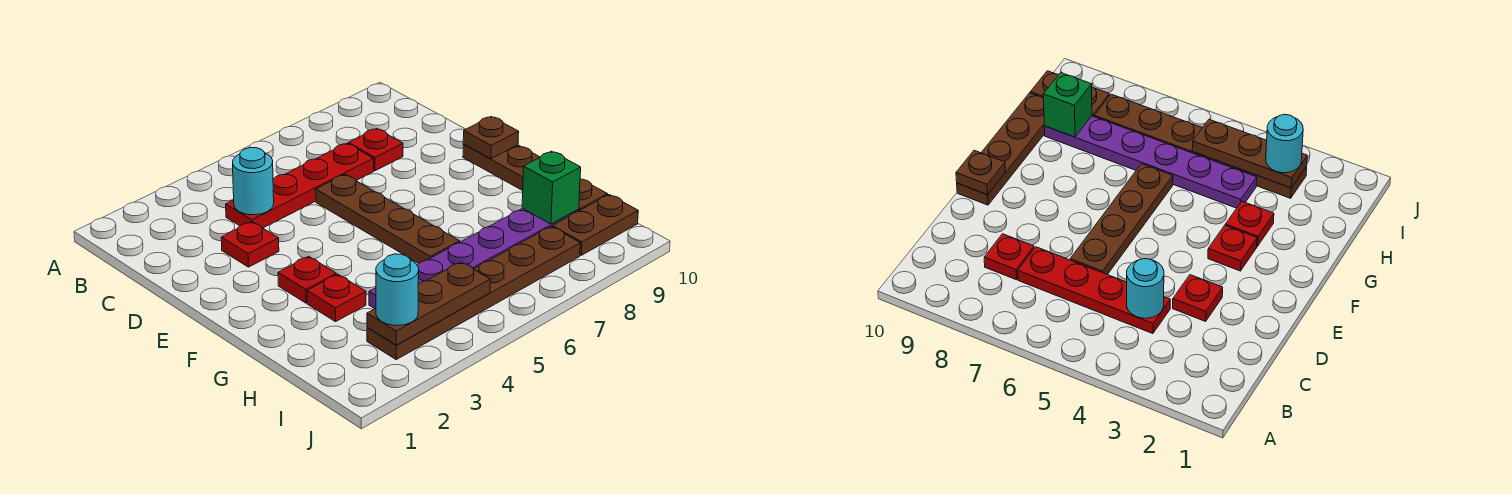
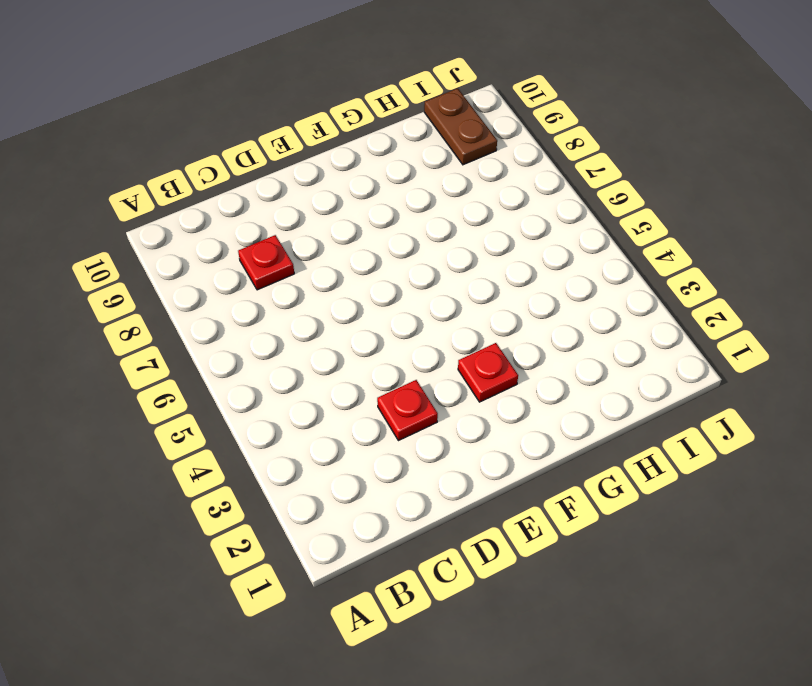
none -> red 1x4 plate [226,143,374,228]
none -> brown 1x4 plate [316,174,460,263]
none -> brown 1x4 plate [463,144,607,211]

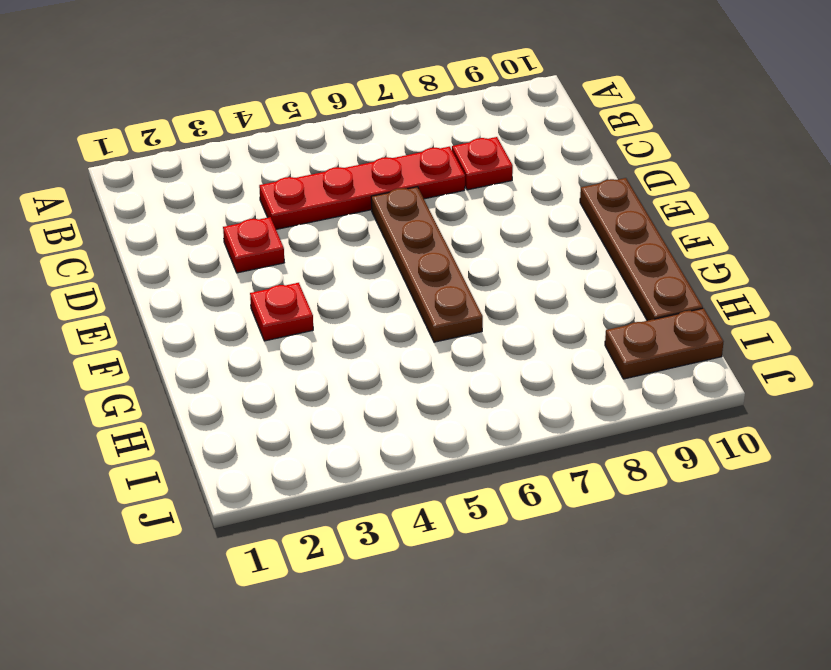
none -> red 1x1 plate [307,274,366,322]
none -> purple 1x6 plate [369,208,579,309]
none -> brown 1x6 plate [367,227,580,359]

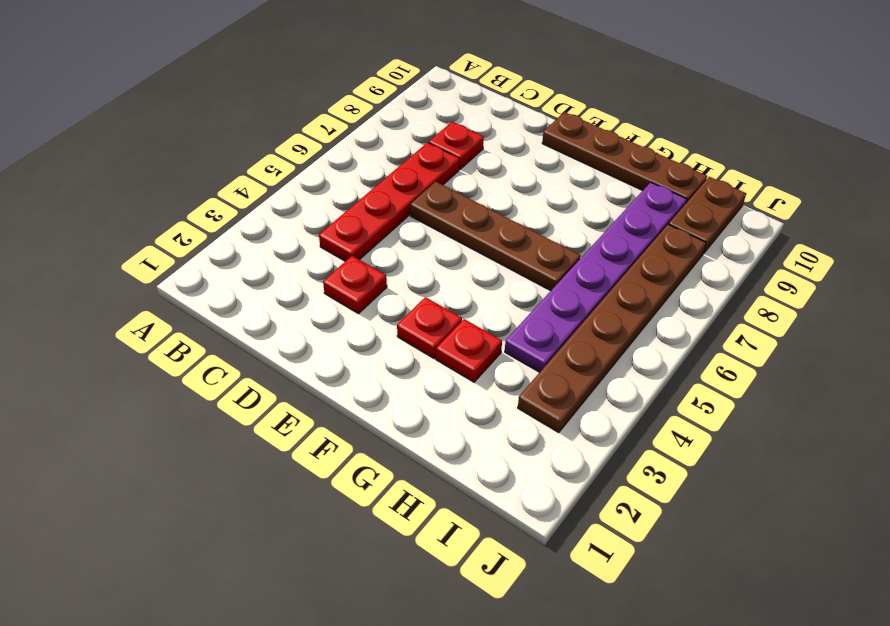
none -> cyan 1x1 round brick [233,148,274,215]
none -> brown 1x1 plate [463,117,519,159]
none -> green 1x1 brick [522,151,581,224]

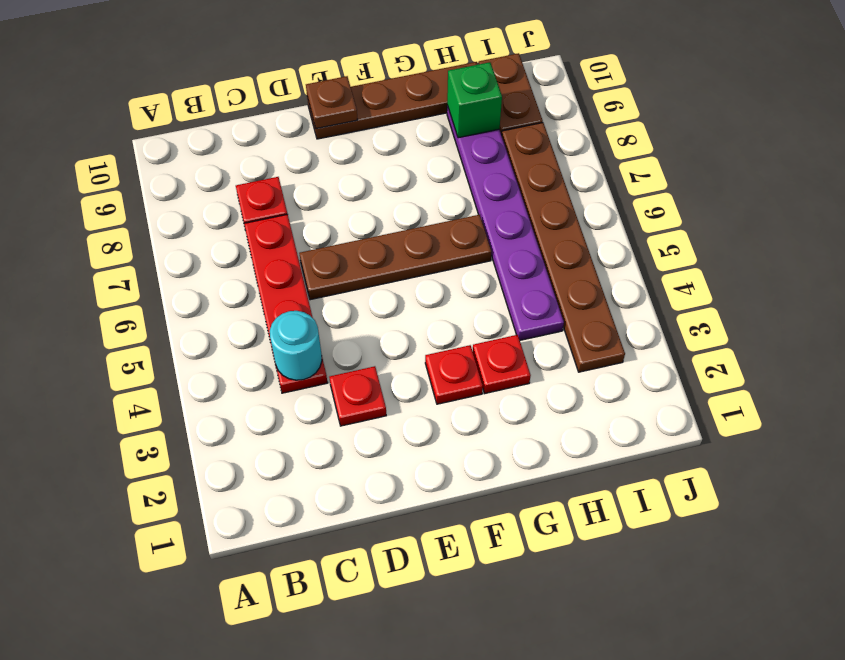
none -> brown 1x3 plate [367,262,490,345]
none -> cyan 1x1 round brick [376,254,419,325]

